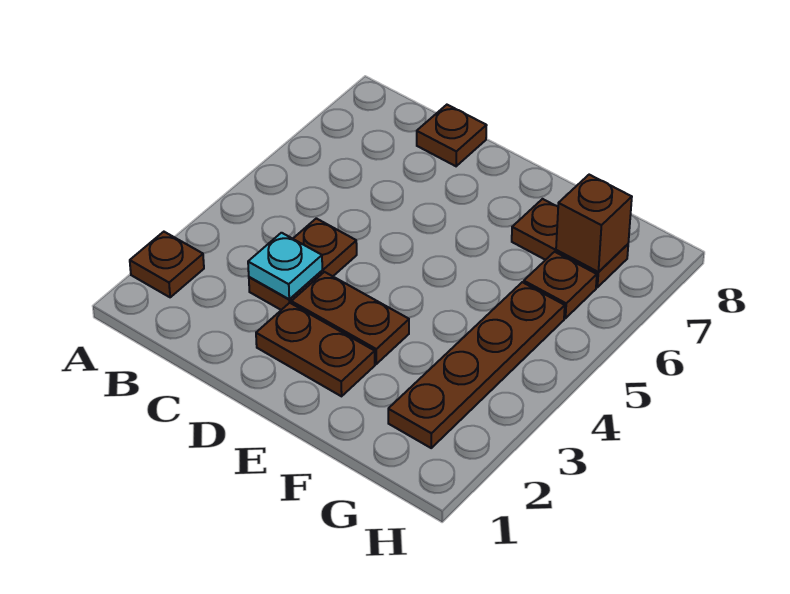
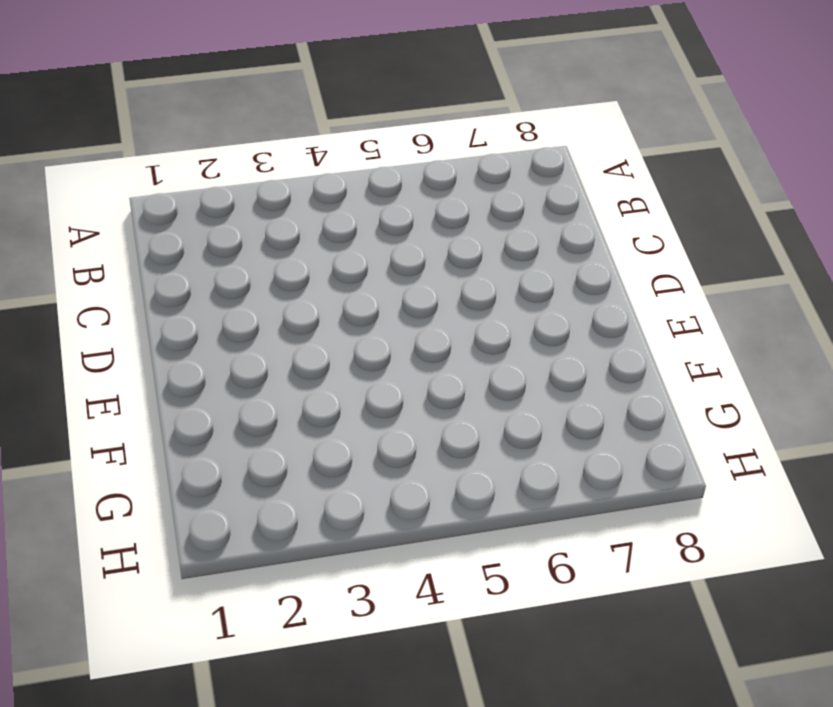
none -> brown 1x1 plate [130,232,204,297]
none -> brown 1x2 plate [249,218,357,310]

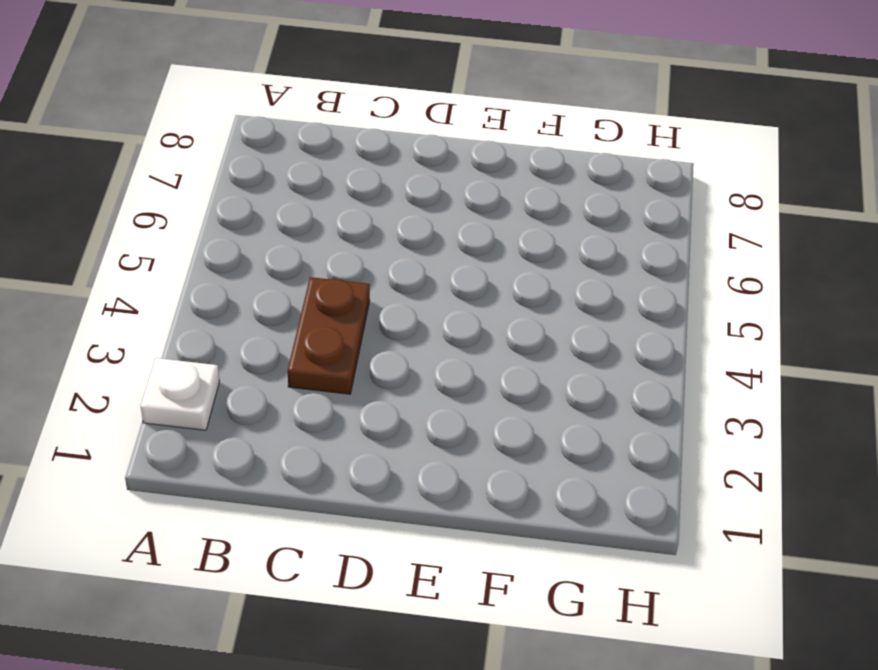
white 1x1 plate [141,358,220,430] -> brown 1x1 plate [130,232,204,297]
none -> brown 1x1 plate [417,105,487,166]
none -> brown 1x2 plate [256,303,375,396]

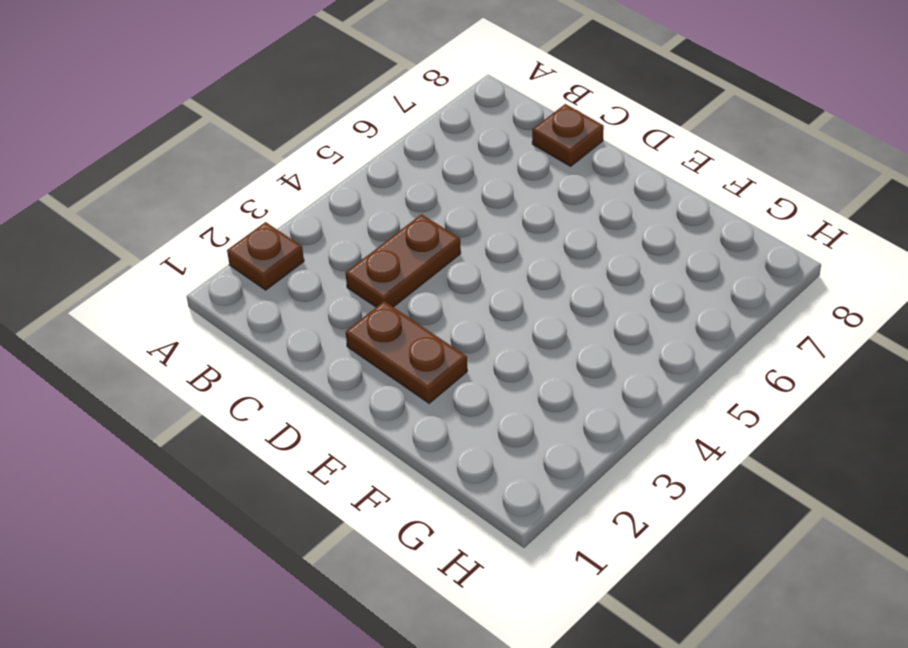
none -> brown 1x2 plate [291,272,409,364]
none -> brown 1x2 plate [512,199,628,287]

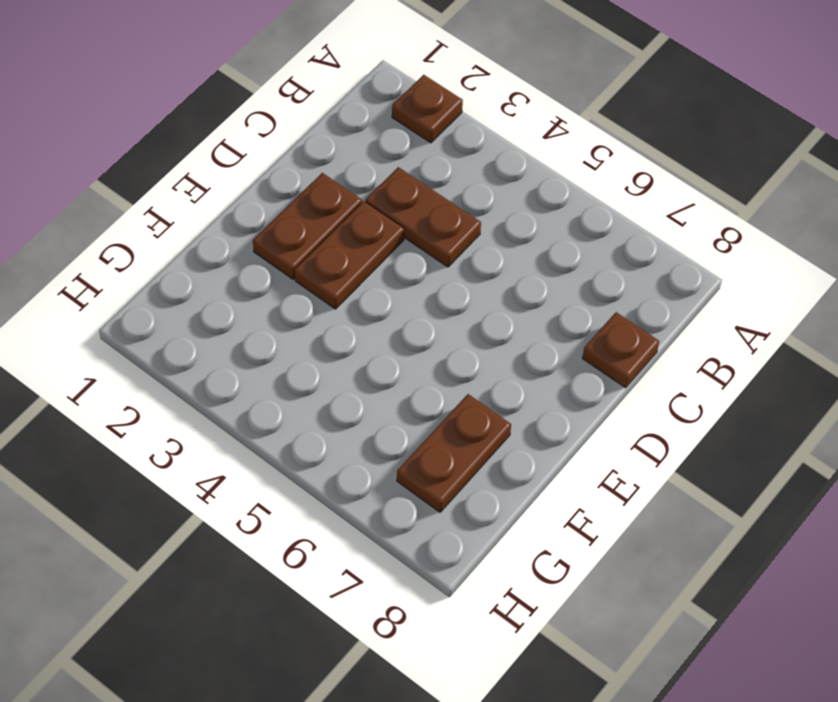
none -> brown 1x4 plate [388,282,565,448]
none -> brown 1x1 plate [524,252,597,318]

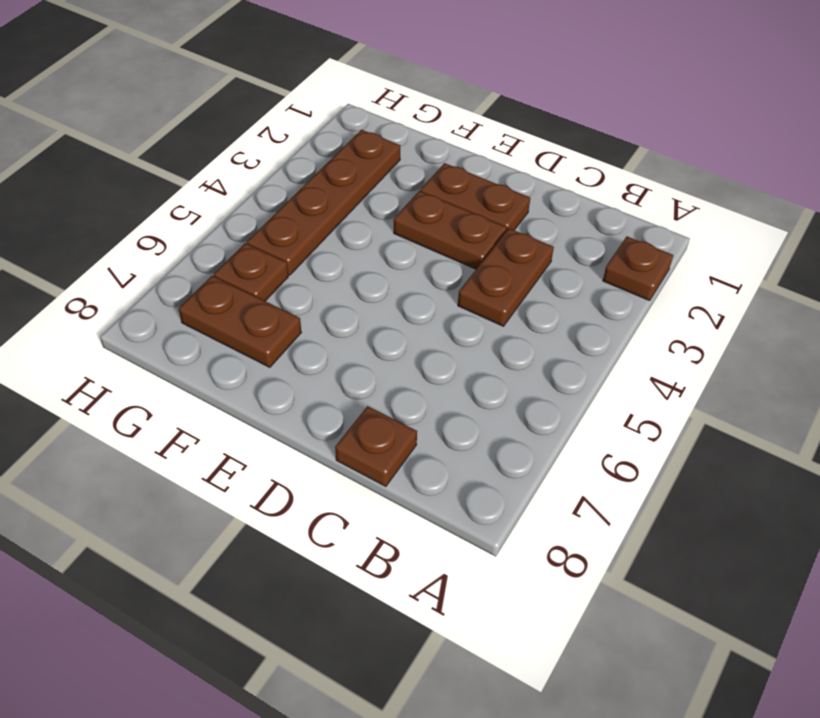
none -> cyan 1x1 plate [248,233,322,299]
none -> brown 1x1 brick [556,175,632,272]

